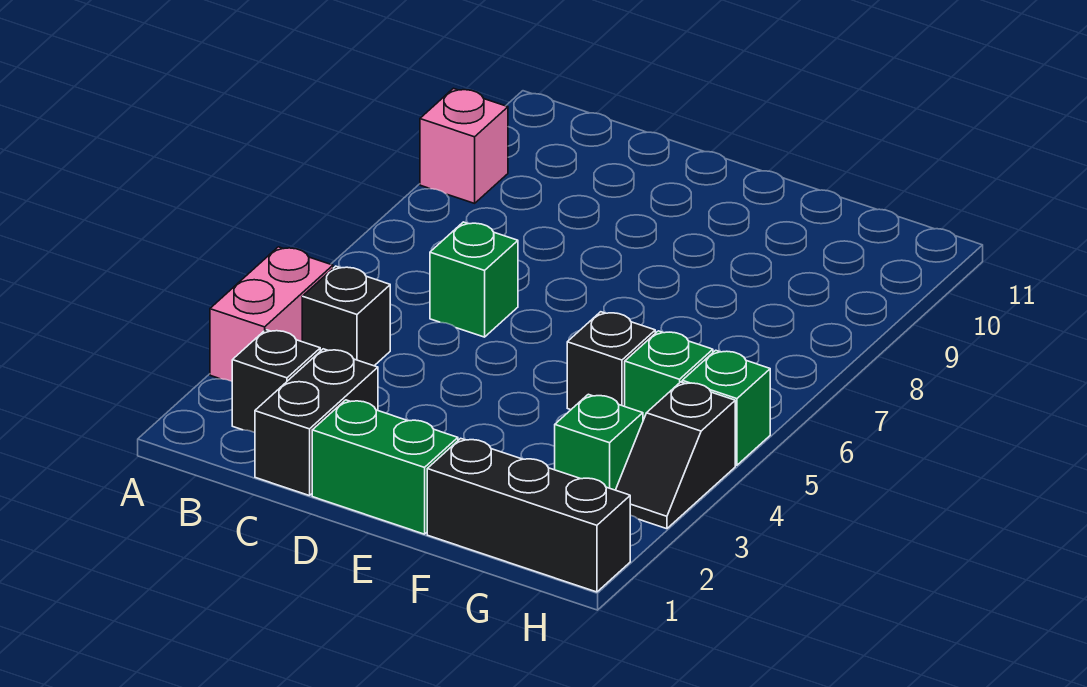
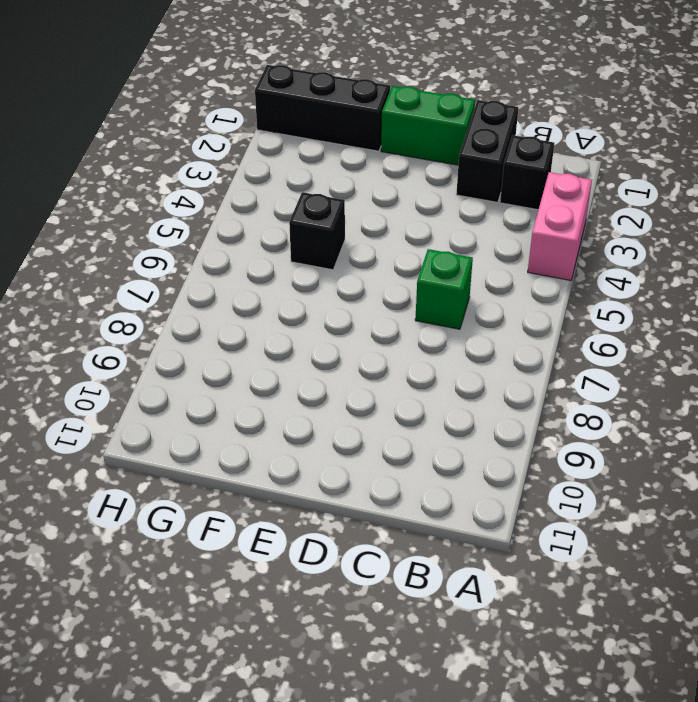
none -> pink 1x1 brick [420,88,508,203]
none -> black 1x1 brick [302,266,390,366]
none -> green 1x1 brick [555,394,643,490]

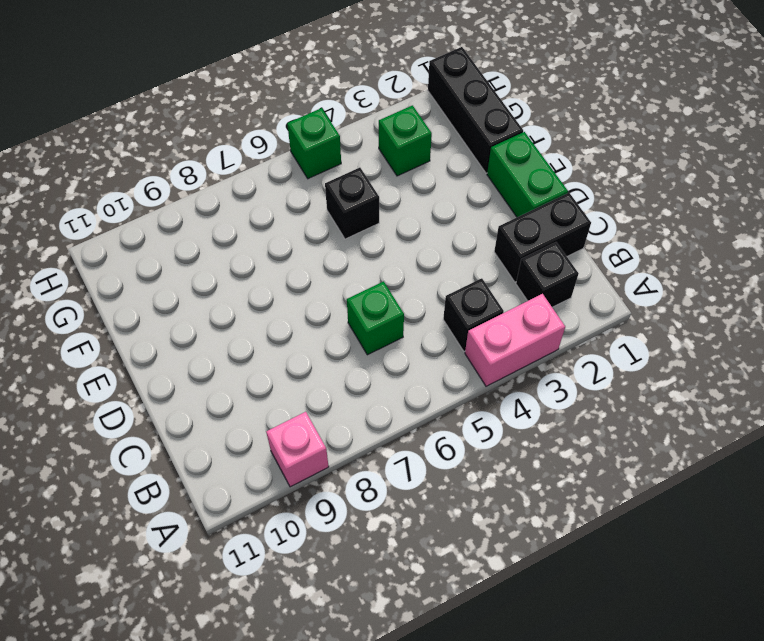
none -> green 1x1 brick [625,331,713,420]
none -> black 1x2 slope [616,382,735,529]

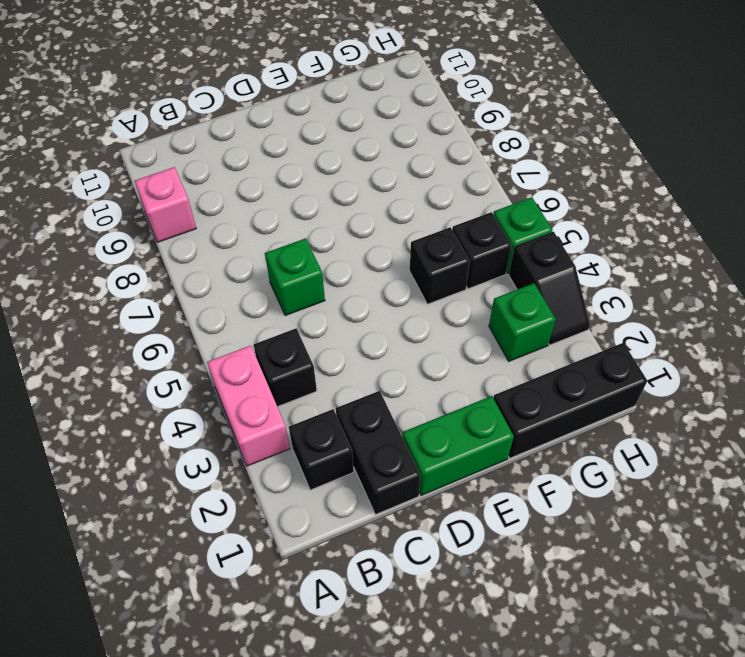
black 1x1 brick [452,212,511,289] -> green 1x1 brick [625,331,713,420]

